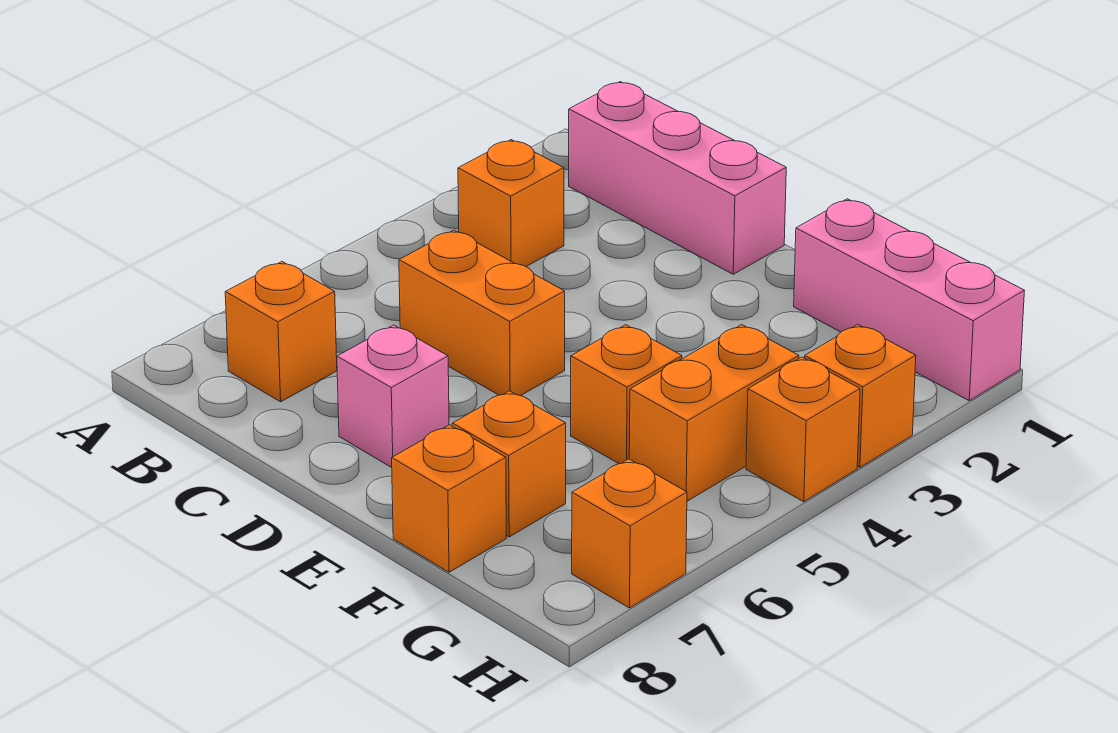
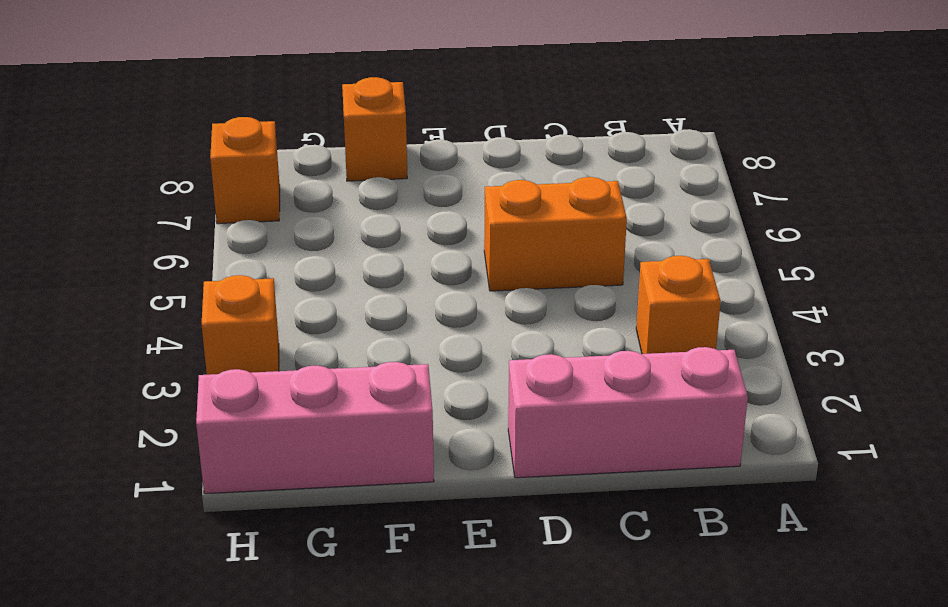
none -> orange 1x1 brick [225,262,337,402]
none -> pink 1x1 brick [337,325,449,467]
none -> orange 1x1 brick [571,325,682,464]

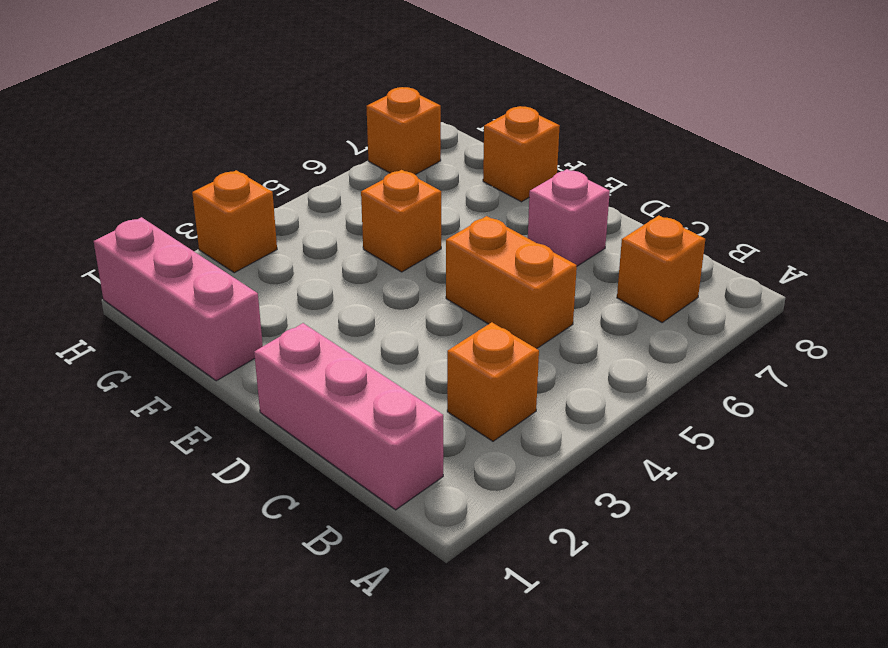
none -> orange 1x1 brick [452,391,566,537]
none -> orange 1x2 brick [629,325,799,501]
none -> orange 1x1 brick [746,357,860,502]

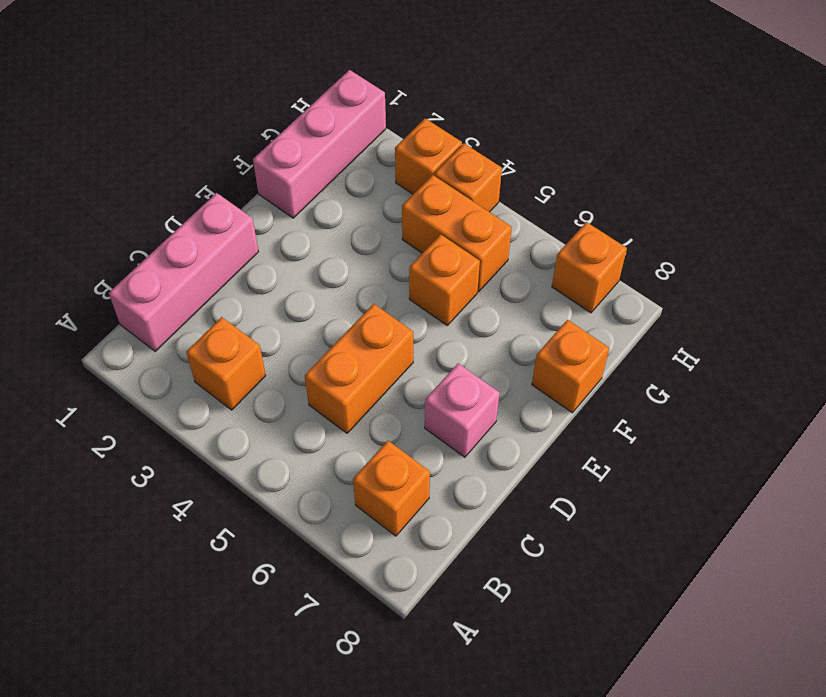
none -> orange 1x1 brick [452,391,566,537]

